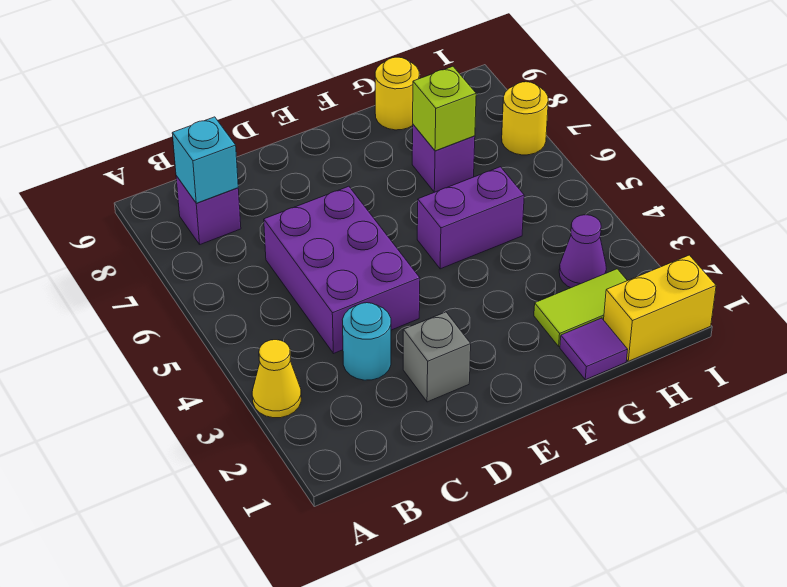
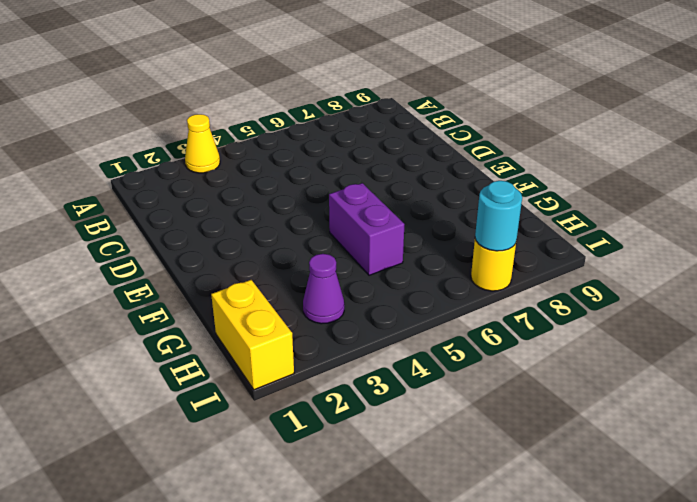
cyan 1x1 round brick [475,181,522,251] -> cyan 1x1 round brick moved to [342,303,391,380]
none -> purple 1x1 brick [176,176,241,244]
none -> purple 2x3 brick [264,186,420,354]
none -> grey 1x1 brick [403,312,471,402]

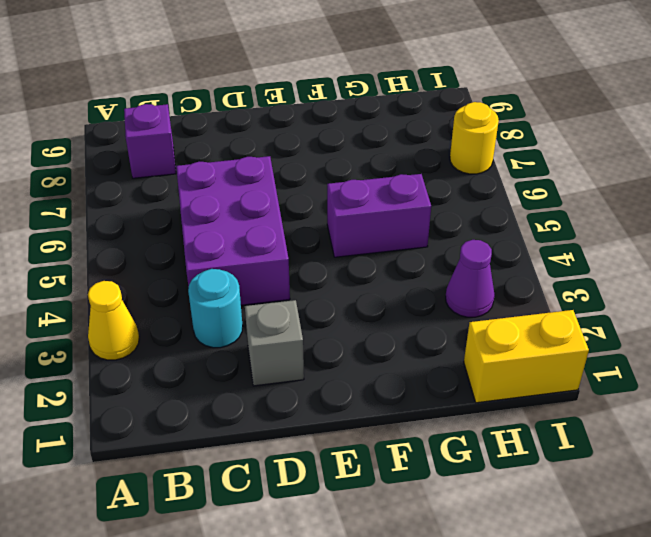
none -> purple 1x1 tile [560,318,628,380]
none -> lime 1x2 tile [534,269,627,346]
none -> purple 1x1 brick [412,125,475,192]

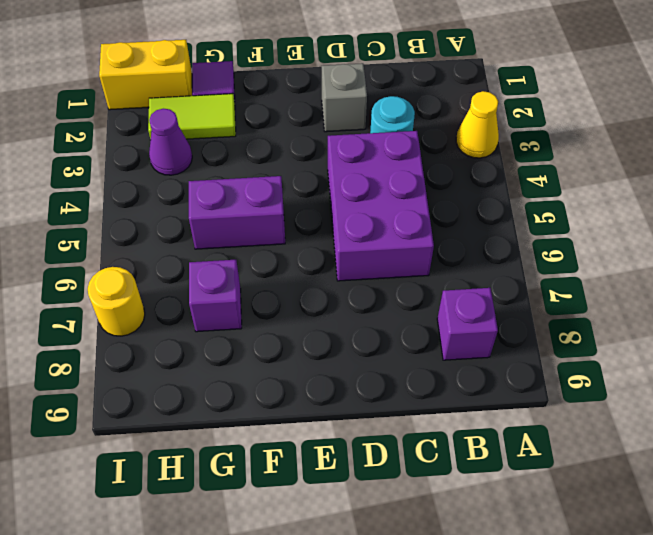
none -> yellow 1x1 round brick [375,57,419,130]
none -> cyan 1x1 brick [172,117,238,203]
none -> lime 1x1 brick [413,66,476,151]

